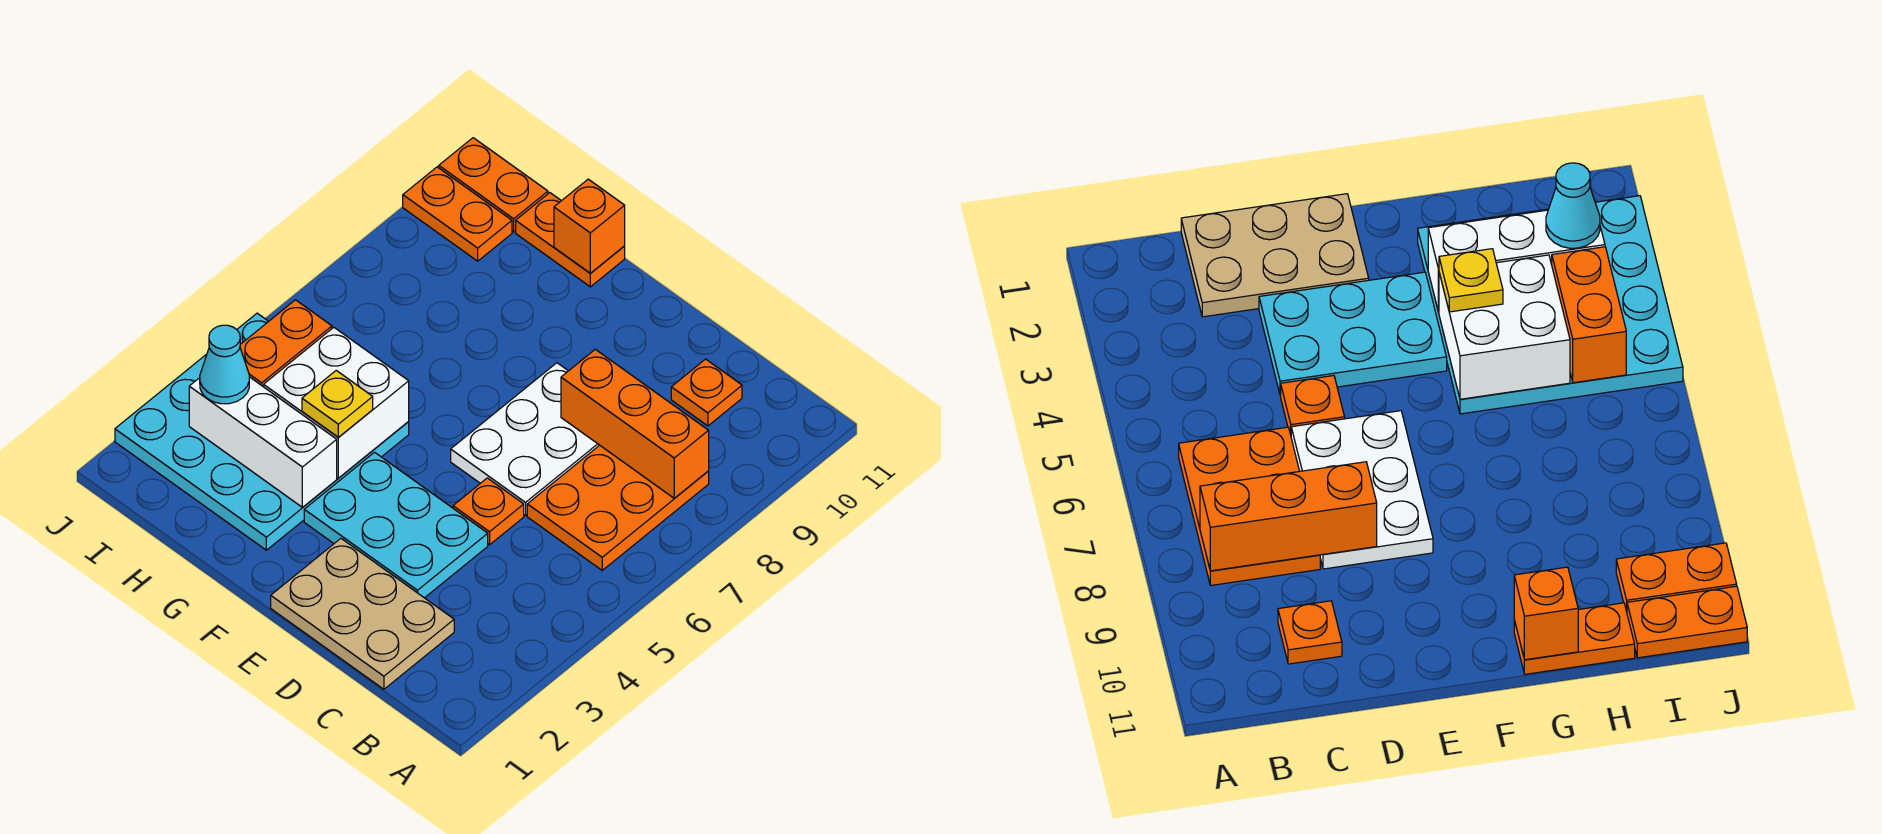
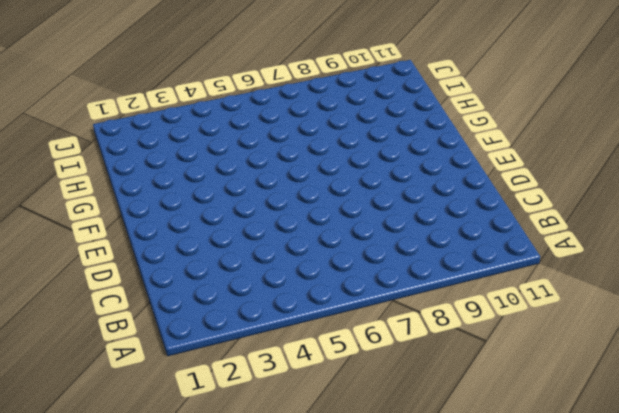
none -> orange 2x3 plate [527,445,709,570]
none -> tan 2x3 plate [271,539,454,689]
none -> orange 1x1 plate [671,359,742,426]

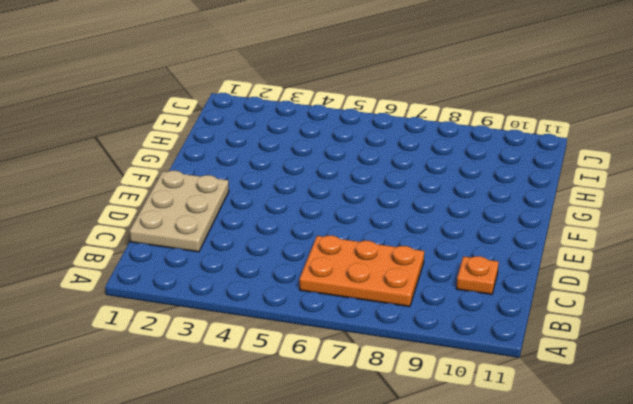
none -> cyan 2x3 plate [304,452,488,598]
none -> orange 1x1 plate [453,478,524,545]
none -> white 2x3 plate [451,363,599,516]

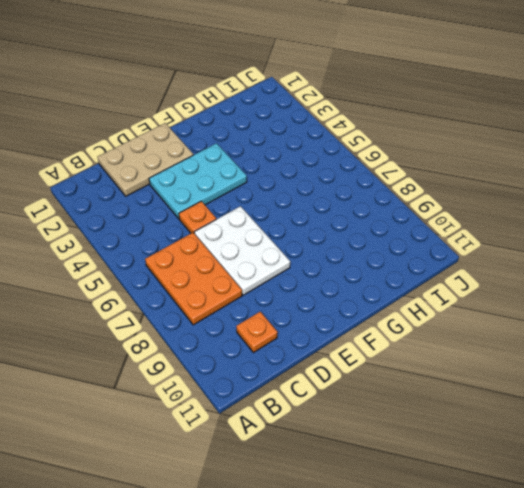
none -> cyan 4x4 plate [115,313,409,550]
none -> orange 1x2 plate [516,193,625,287]
none -> orange 1x2 plate [403,167,512,261]

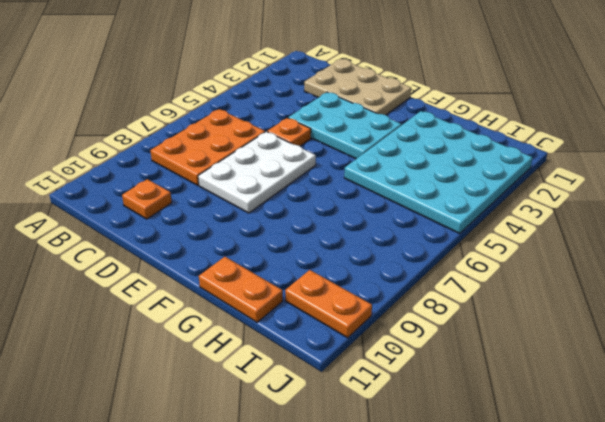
none -> orange 1x2 plate [439,138,548,232]
none -> orange 1x3 brick [561,349,709,498]
none -> white 1x3 brick [189,377,337,507]

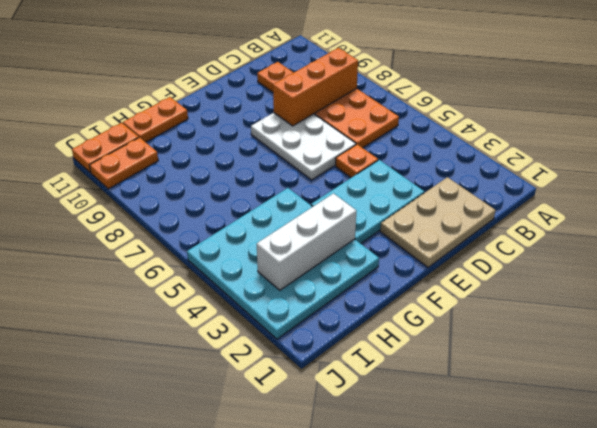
none -> white 2x2 brick [264,327,409,478]
none -> orange 1x1 brick [554,179,625,273]
none -> orange 1x2 brick [240,300,332,387]

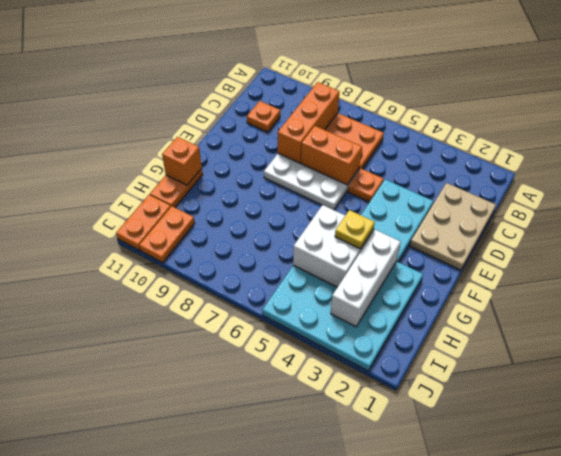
orange 1x2 brick [301,126,362,185] -> orange 1x2 brick moved to [240,300,332,387]
none -> cyan 1x1 cone [200,325,249,404]

